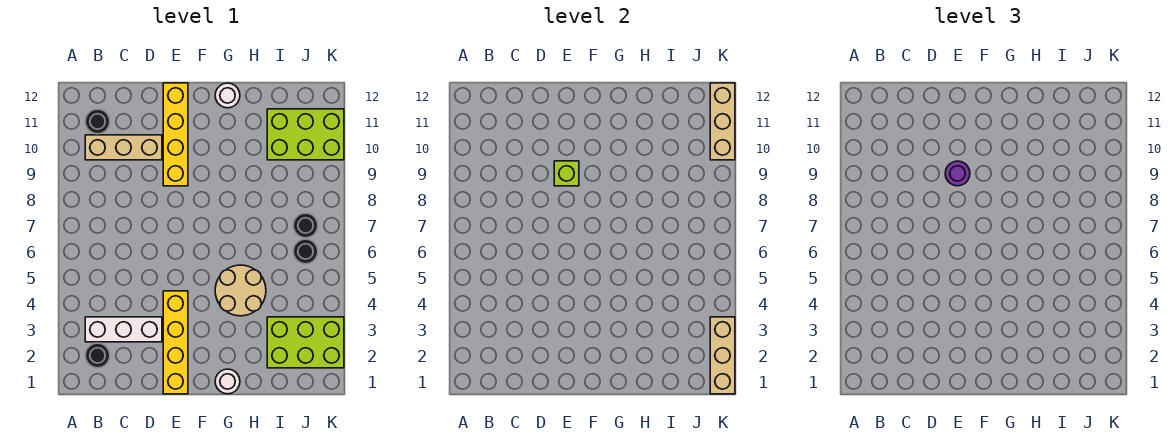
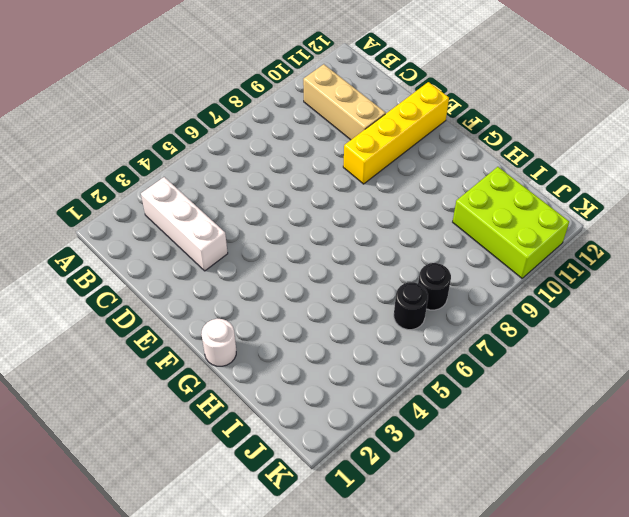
none -> black 1x1 round brick [85,343,110,368]
none -> black 1x1 round brick [85,109,110,134]
none -> yellow 1x4 brick [163,291,188,394]

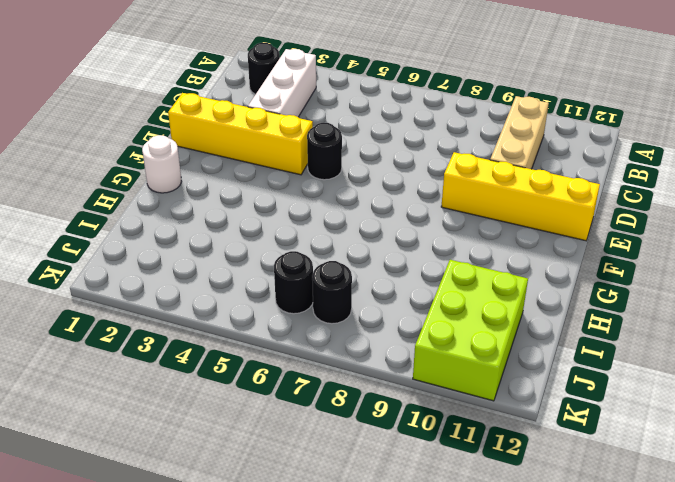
black 1x1 round brick [307,123,342,180] -> black 1x1 round brick moved to [85,109,110,134]
none -> tan 2x2 round brick [215,265,266,316]
none -> white 1x1 round brick [215,83,240,108]
none -> lime 2x3 brick [267,317,344,368]

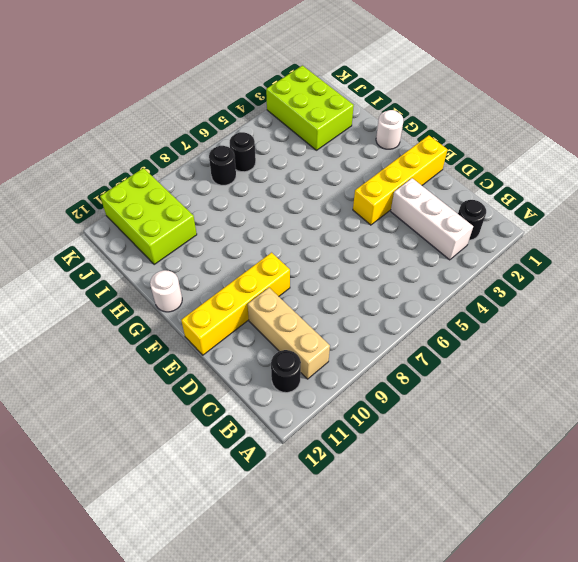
none -> tan 2x2 round brick [215,265,266,316]
none -> lime 1x1 brick [554,161,579,186]
none -> tan 1x3 brick [710,317,735,394]

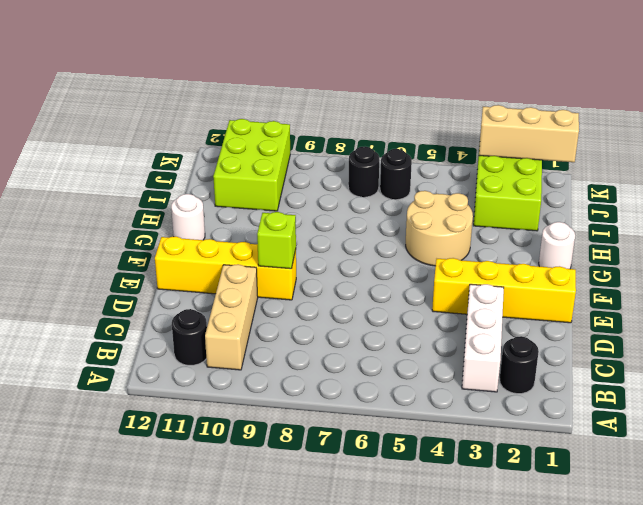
none -> tan 1x3 brick [710,83,735,160]
none -> purple 1x1 round brick [945,161,970,186]

